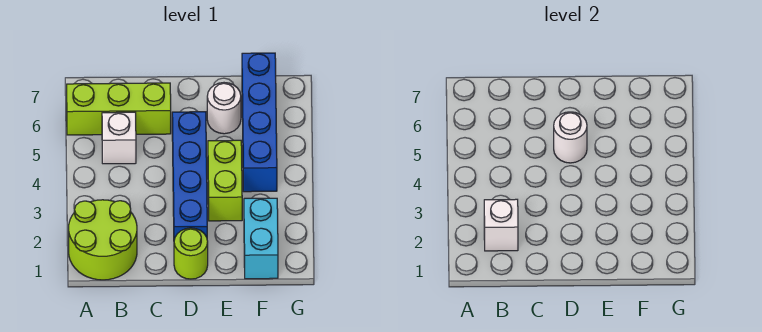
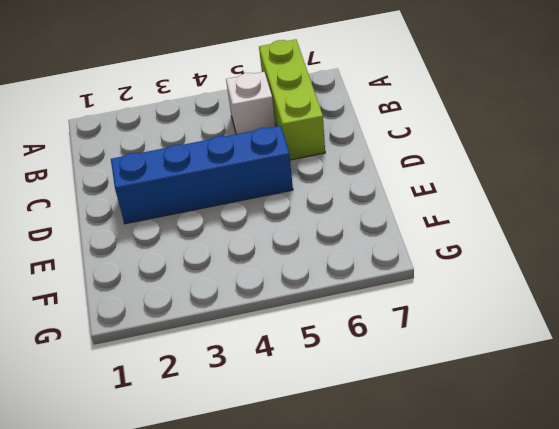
none -> lime 2x2 round brick [69,200,137,280]
none -> lime 1x1 round brick [174,228,208,279]

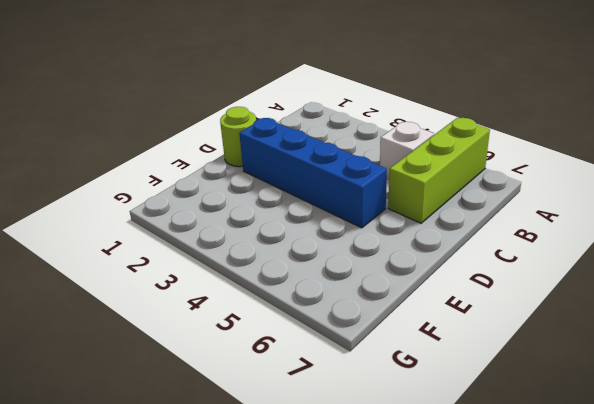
none -> lime 2x2 round brick [69,200,137,280]
none -> lime 1x2 brick [208,140,242,221]

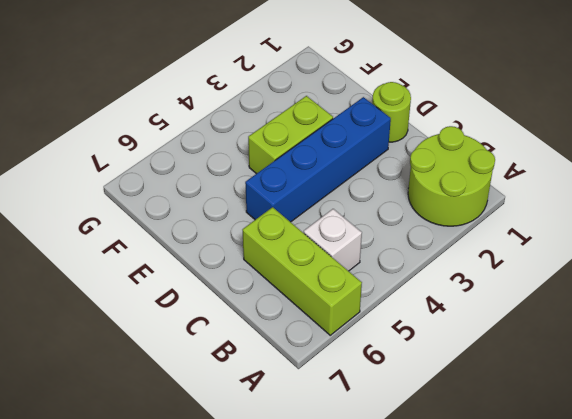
none -> white 1x1 round brick [207,83,241,134]
none -> cyan 1x2 brick [244,198,278,279]

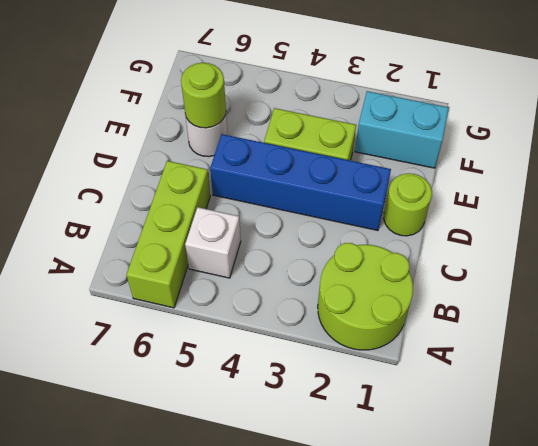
lime 1x1 round brick [181,63,226,128] -> none
none -> blue 1x4 brick [242,53,277,192]
none -> white 1x1 brick [484,199,518,251]

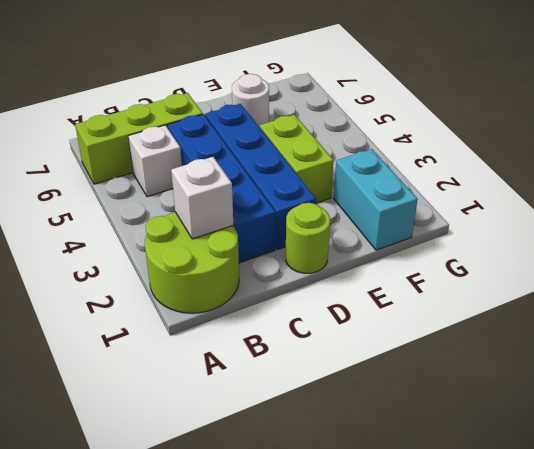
blue 1x4 brick [167,114,275,263] -> blue 1x4 brick moved to [242,53,277,192]
none -> white 1x1 round brick [554,112,587,163]

